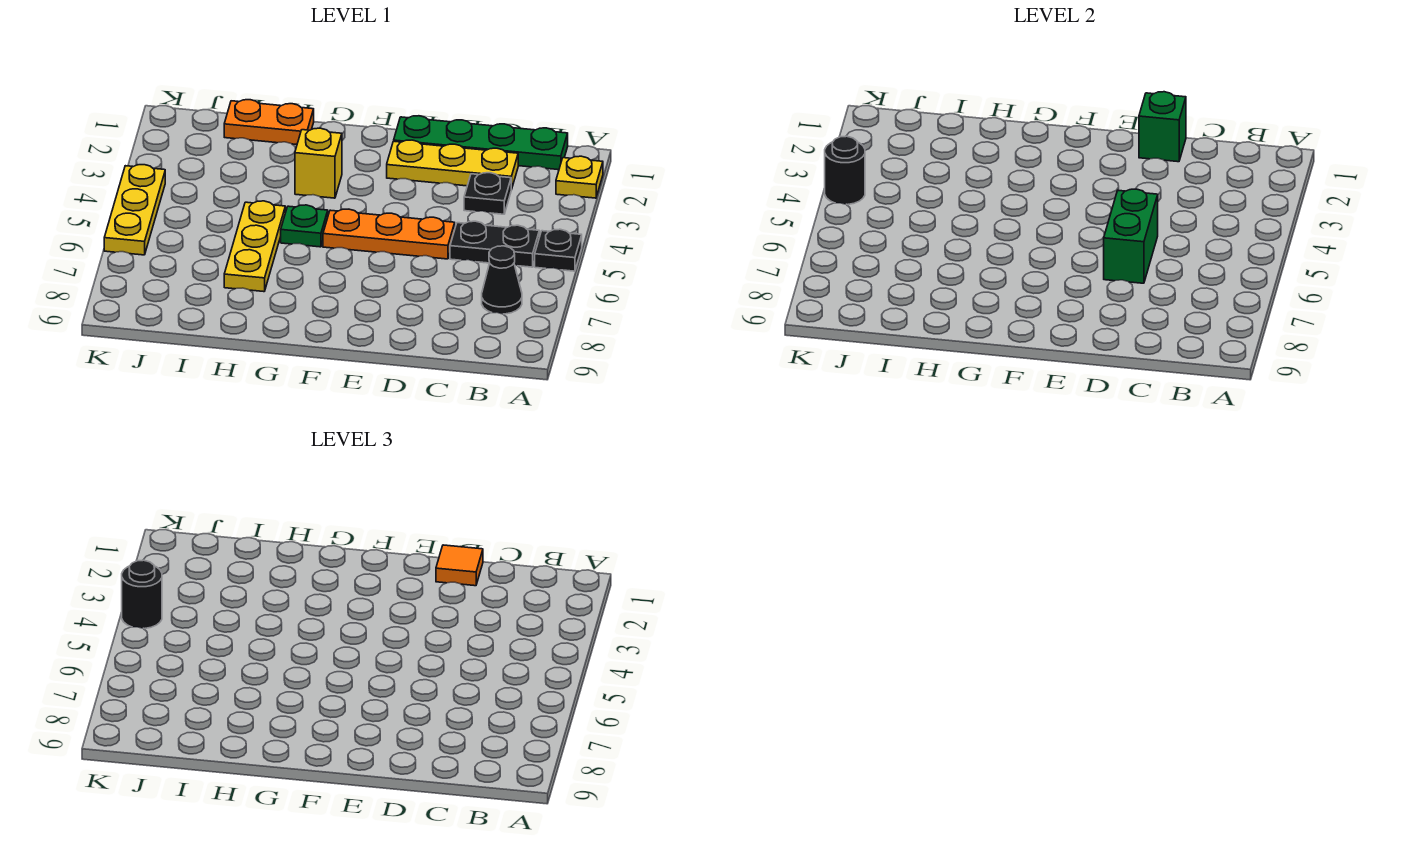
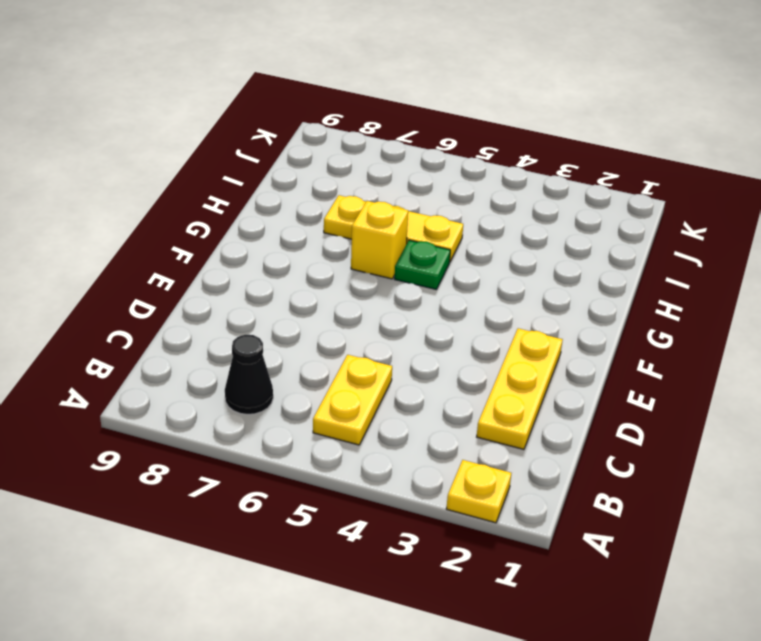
yellow 1x2 plate [313,355,392,445] -> black 1x2 plate [450,221,539,267]
yellow 1x1 brick [351,201,408,279] -> yellow 1x1 brick moved to [295,128,342,198]
none -> black 1x1 plate [535,229,582,271]
none -> green 1x4 plate [394,116,568,170]
none -> black 1x1 plate [464,173,511,214]

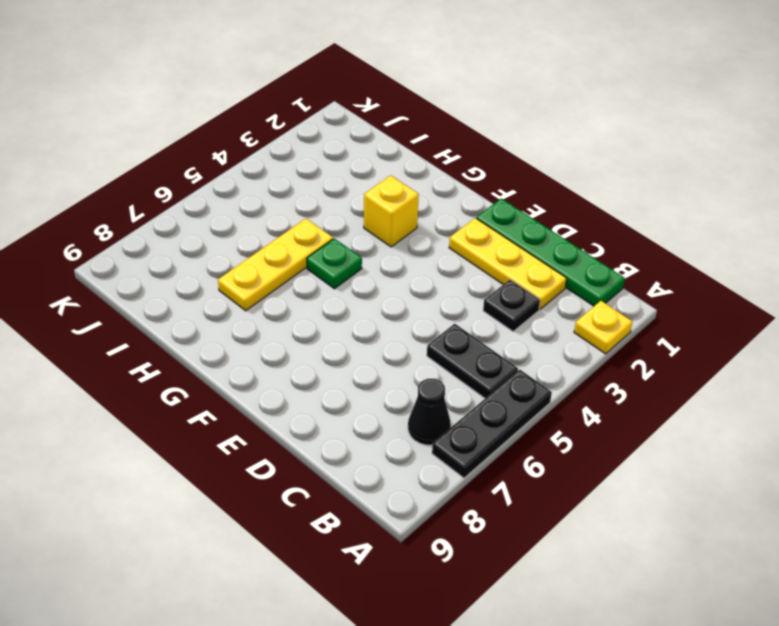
black 1x3 plate [432,370,552,478] -> black 1x1 plate [535,229,582,271]
none -> orange 1x3 plate [323,209,455,259]
none -> orange 1x2 plate [224,100,314,145]
none -> yellow 1x3 plate [104,165,165,255]

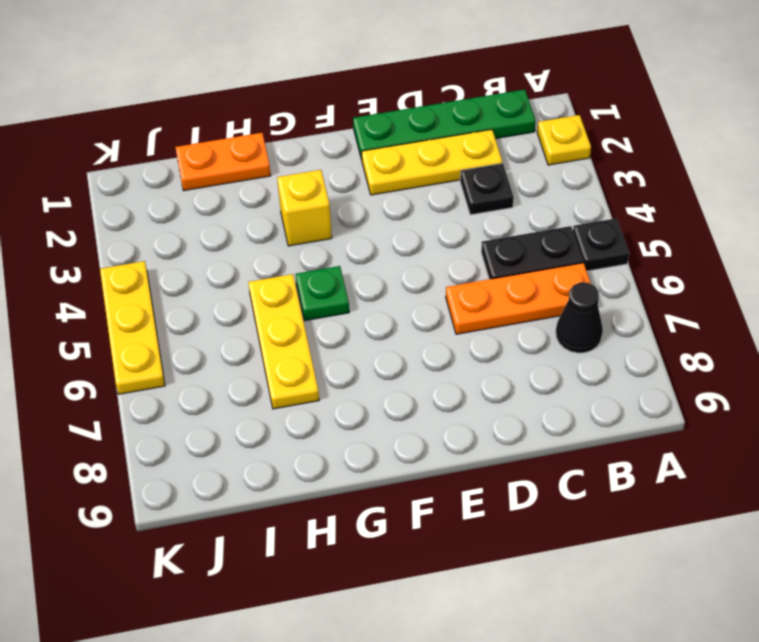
orange 1x3 plate [446,263,591,334] -> orange 1x3 plate moved to [323,209,455,259]
none -> green 1x1 brick [1139,92,1186,162]
none -> green 1x2 brick [1104,189,1158,283]
none -> black 1x1 round brick [825,136,865,205]

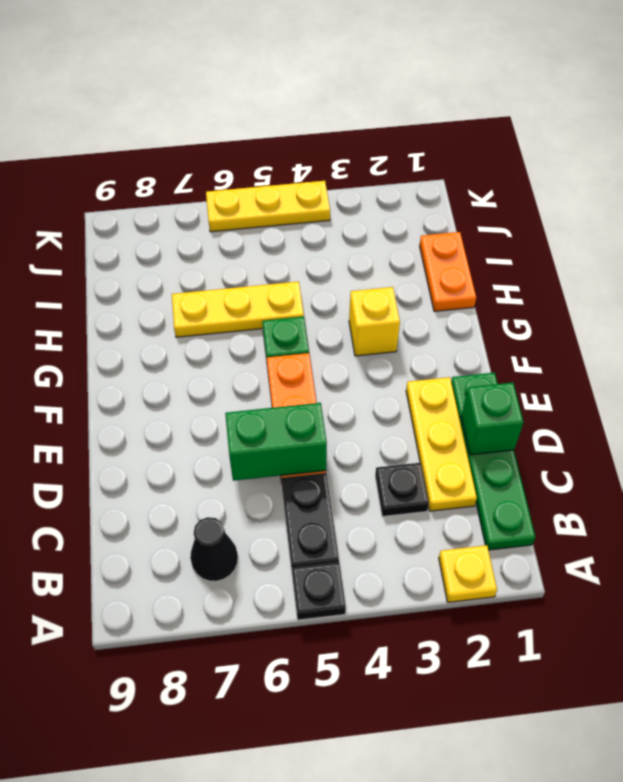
none -> black 1x1 round brick [825,136,865,205]
none -> orange 1x1 tile [436,545,483,586]
none -> black 1x1 round brick [122,560,162,629]

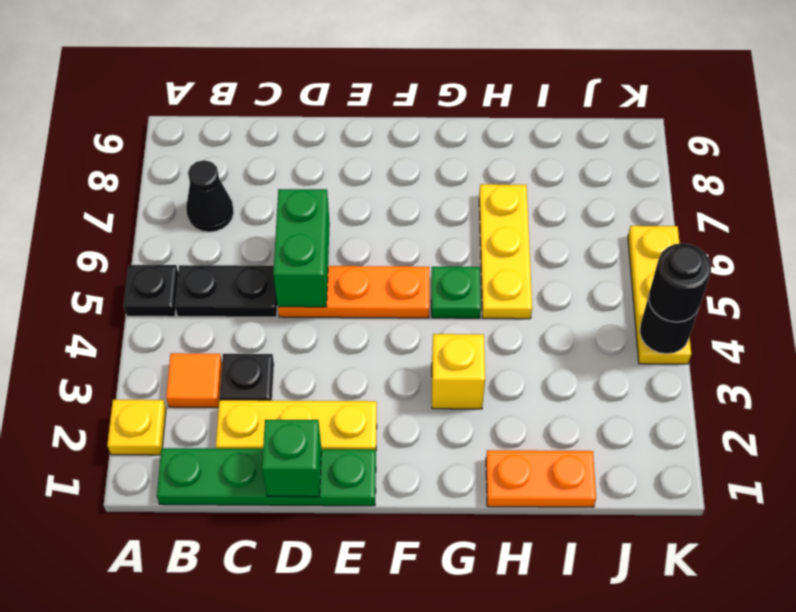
orange 1x1 tile [166,353,222,407] -> orange 1x1 tile moved to [436,545,483,586]

